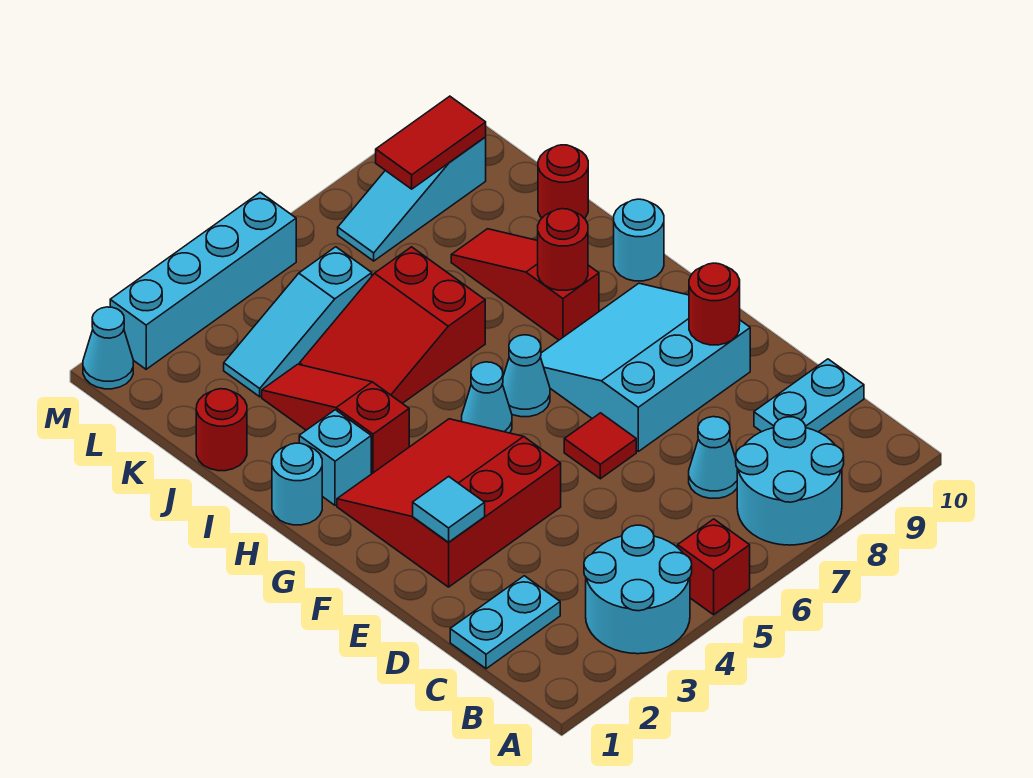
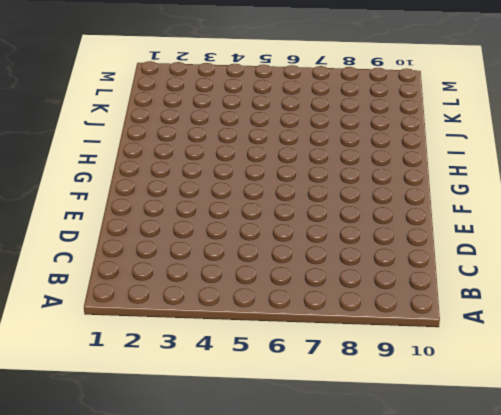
none -> cyan 2x2 round brick [584,525,692,654]
none -> red 1x1 brick [678,519,750,615]
none -> cyan 2x2 round brick [736,417,844,545]

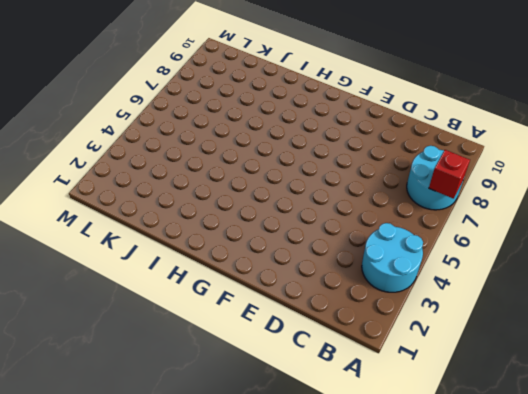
red 1x1 brick [429,150,470,199] -> red 1x1 brick moved to [678,519,750,615]
none -> cyan 1x2 plate [450,576,560,669]
none -> cyan 1x1 cone [689,417,737,498]
none -> cyan 1x2 plate [754,359,864,432]

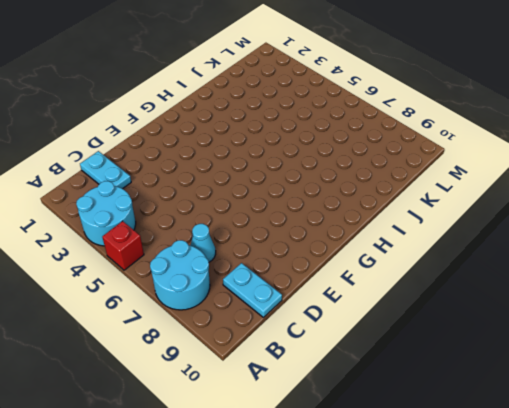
none -> red 3x3 slope [337,419,561,587]
none -> red 1x1 tile [564,413,636,479]
none -> cyan 3x3 slope [541,283,750,451]

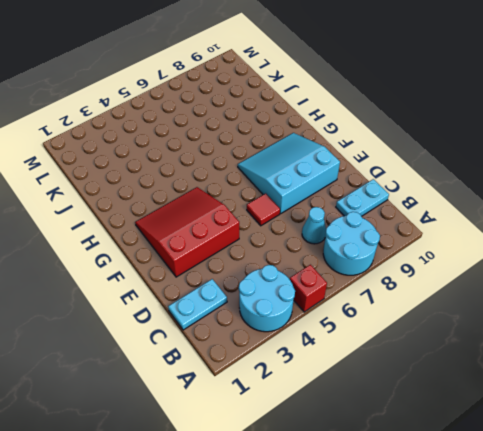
none -> cyan 1x1 cone [462,362,512,433]
none -> cyan 1x1 cone [503,335,550,417]
none -> cyan 1x1 round brick [272,443,322,525]

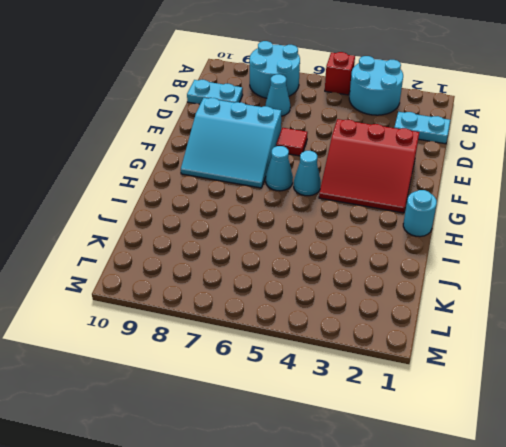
none -> cyan 1x1 brick [299,410,371,505]
none -> red 1x3 slope [262,364,409,474]
none -> red 1x3 slope [451,229,599,340]

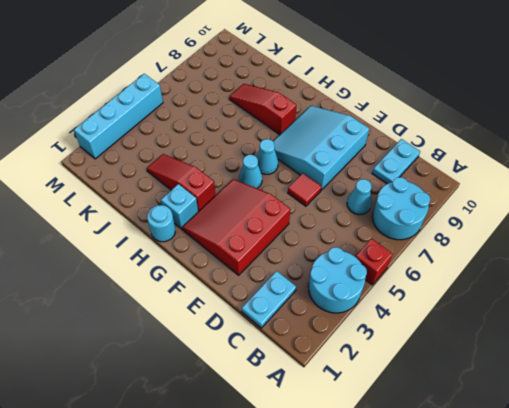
none -> cyan 1x1 round brick [614,199,664,281]
none -> red 2x3 slope [299,247,485,403]
none -> red 1x1 round brick [196,389,247,471]

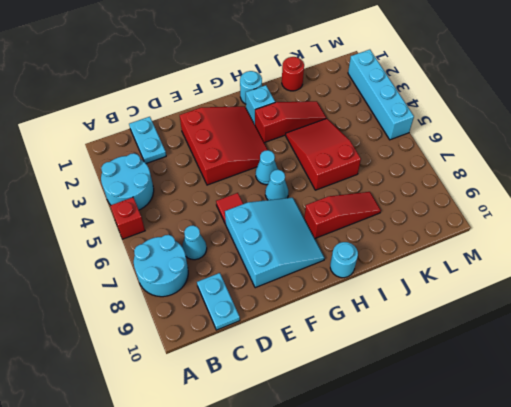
none -> red 1x1 round brick [538,145,588,218]
none -> cyan 1x3 slope [224,247,372,397]
none -> cyan 1x3 slope [338,137,486,261]

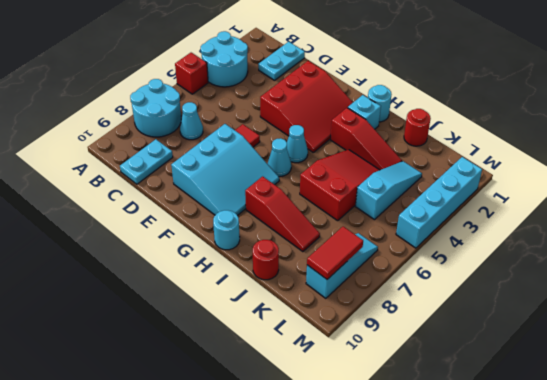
none -> cyan 1x1 cone [83,307,133,389]
none -> cyan 1x1 tile [413,476,485,543]
none -> red 1x1 round brick [689,263,740,345]

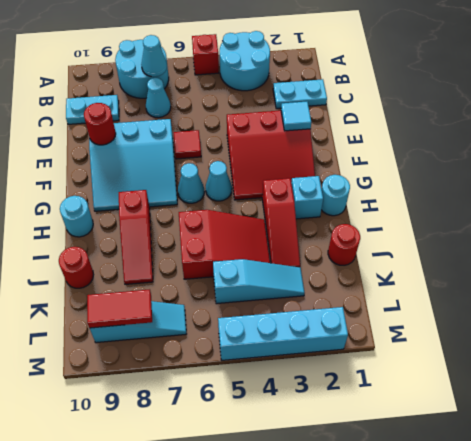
cyan 1x1 cone [141,35,167,77] -> cyan 1x1 cone moved to [83,307,133,389]
none -> red 1x1 round brick [538,209,588,290]

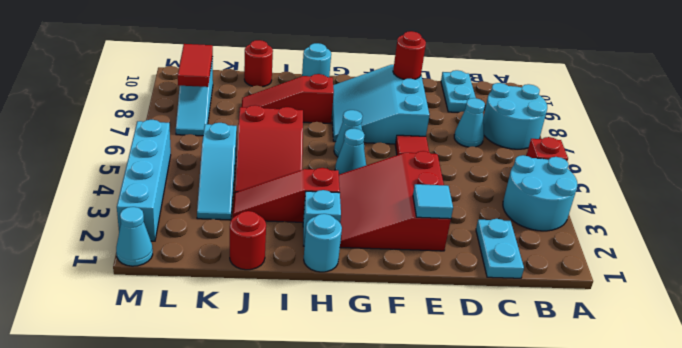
none -> red 1x1 round brick [538,209,588,290]

